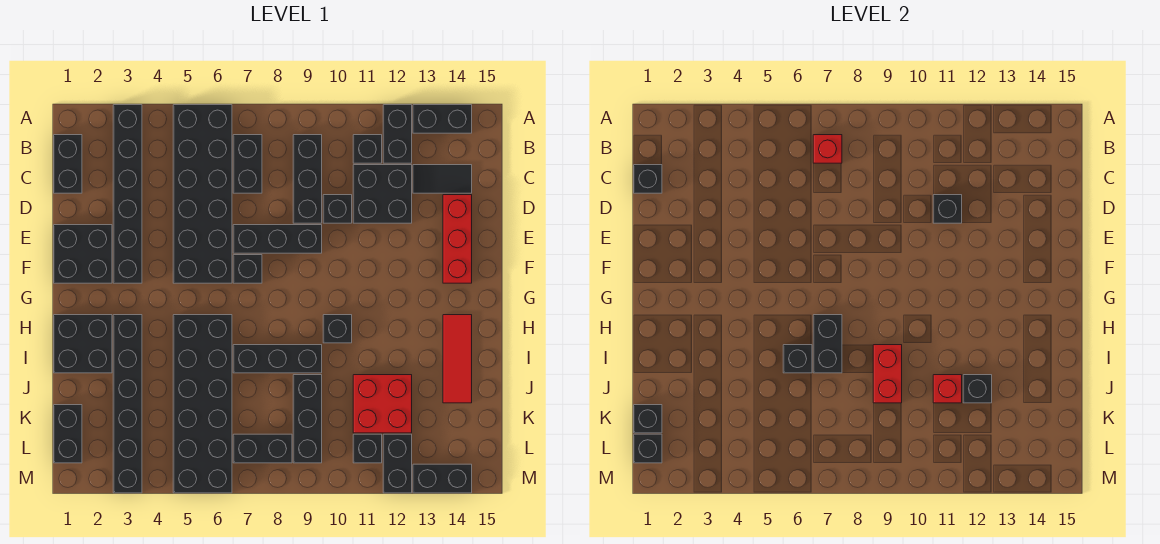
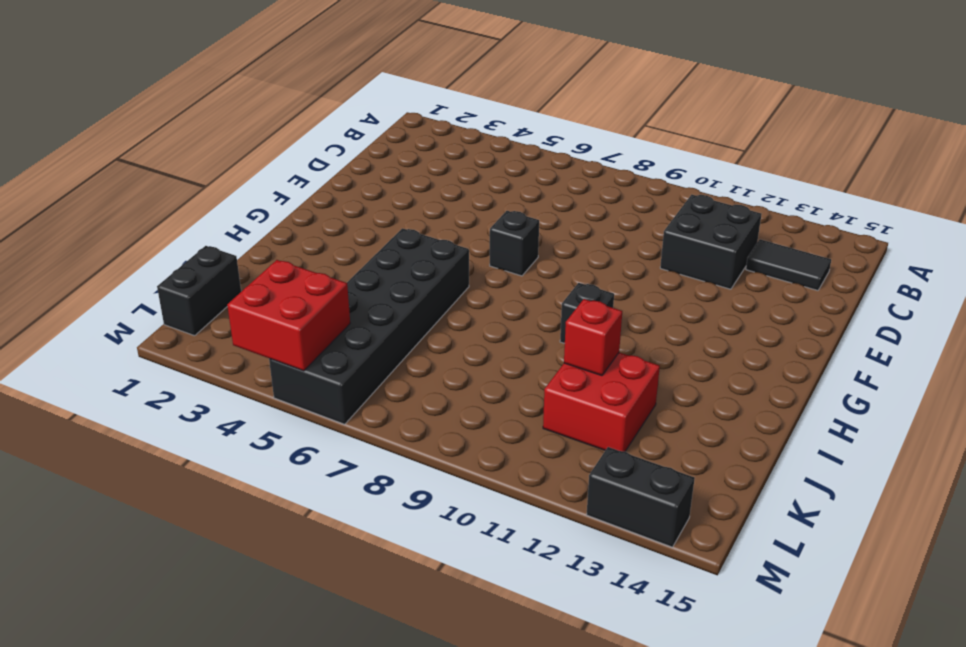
red 2x2 brick [227,260,350,371] -> none
none -> black 1x6 brick [113,105,142,283]
none -> black 2x6 brick [173,105,232,283]
none -> black 1x2 brick [383,105,412,163]
none -> black 1x2 brick [413,105,472,133]

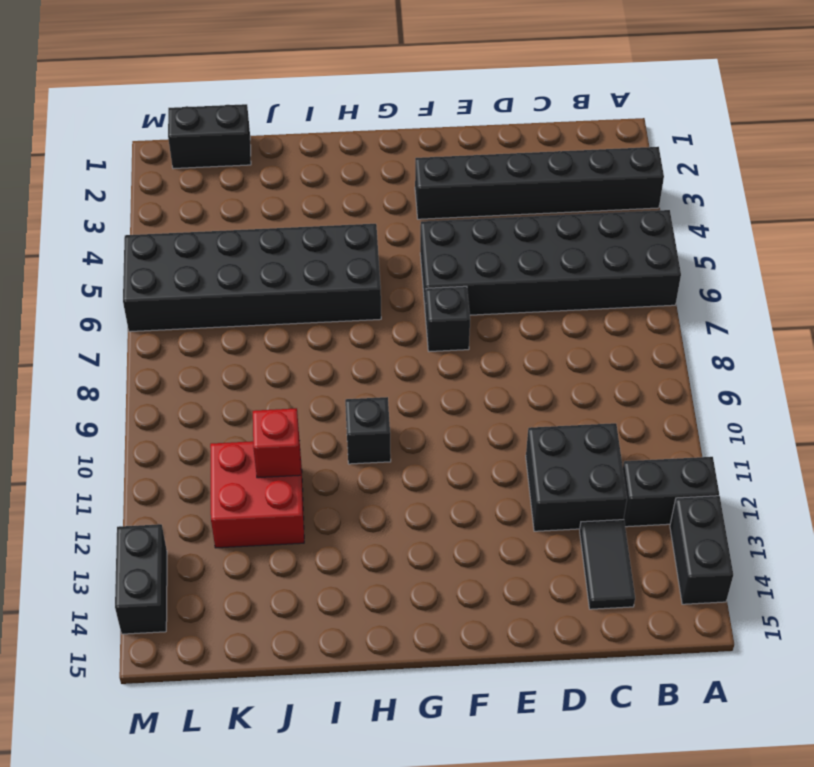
none -> black 1x2 brick [54,135,82,193]
none -> black 1x2 brick [233,135,262,193]
none -> black 1x3 brick [293,135,322,223]
none -> black 1x1 brick [353,135,382,163]

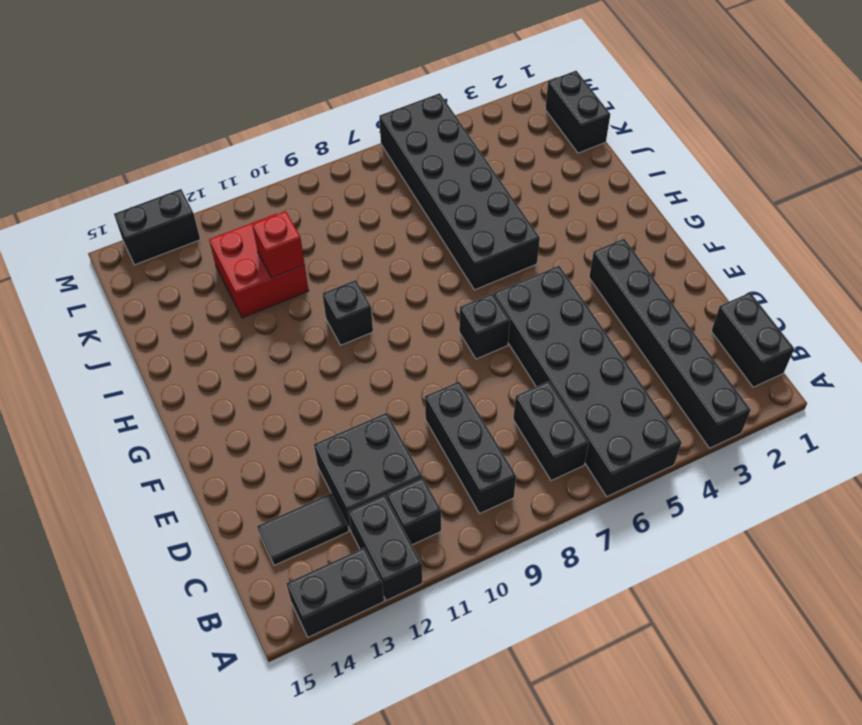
none -> black 1x1 brick [323,195,352,223]
none -> red 1x3 brick [443,195,472,283]
none -> black 2x2 brick [54,225,112,283]
none -> black 1x3 brick [233,225,322,253]

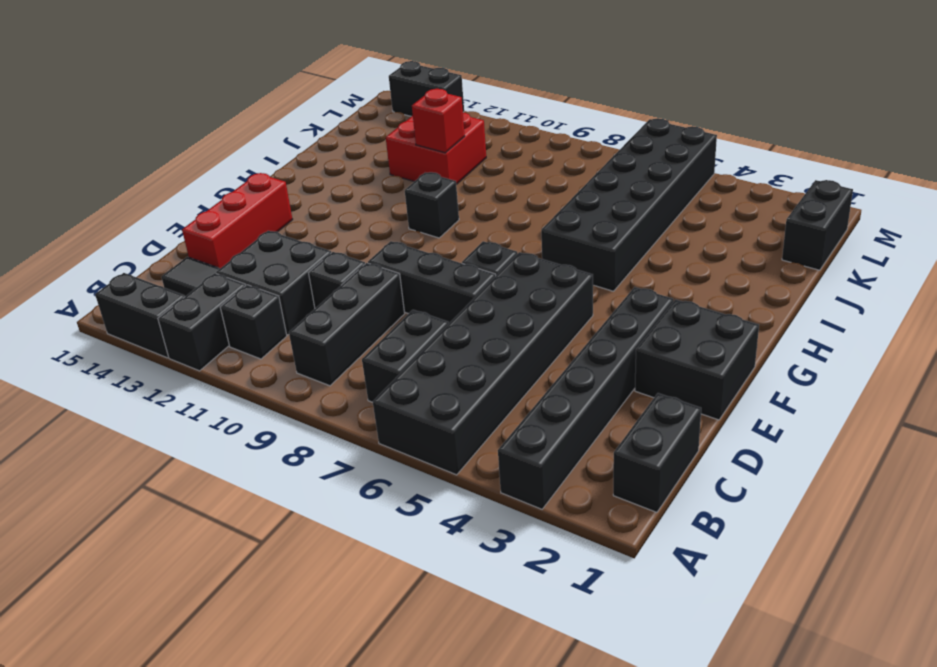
none -> black 2x2 brick [54,315,112,373]
none -> black 1x6 brick [113,315,142,493]
none -> red 1x3 tile [443,315,472,403]
none -> black 1x3 brick [233,345,322,373]

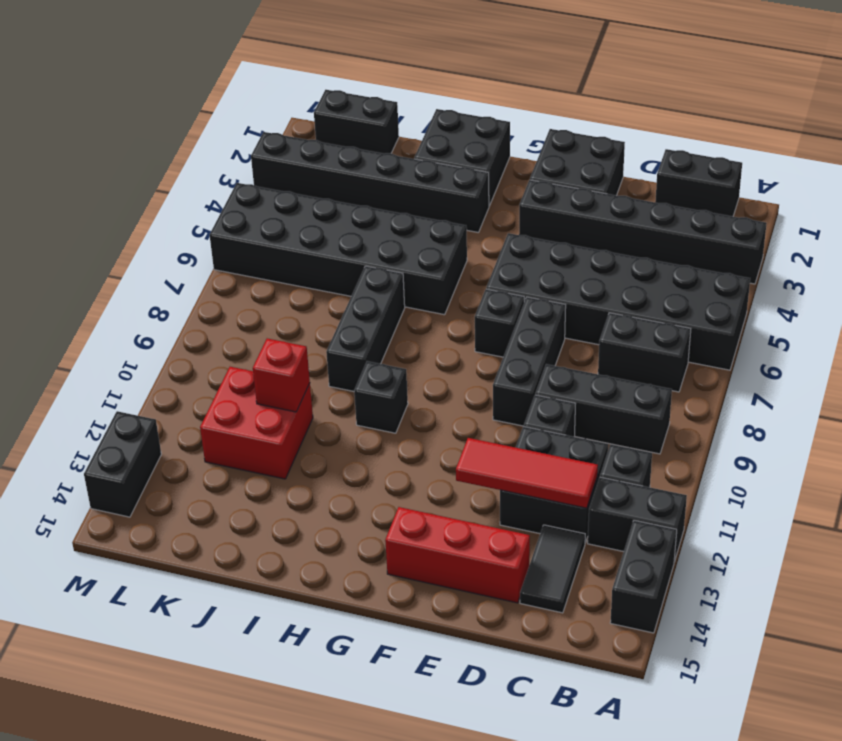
red 1x3 tile [456,438,598,508] -> red 1x3 tile moved to [443,315,472,403]
none -> black 1x3 brick [293,375,322,463]
none -> black 1x2 brick [233,434,292,463]
none -> black 1x1 brick [353,434,382,463]
none -> black 1x2 brick [383,434,412,493]

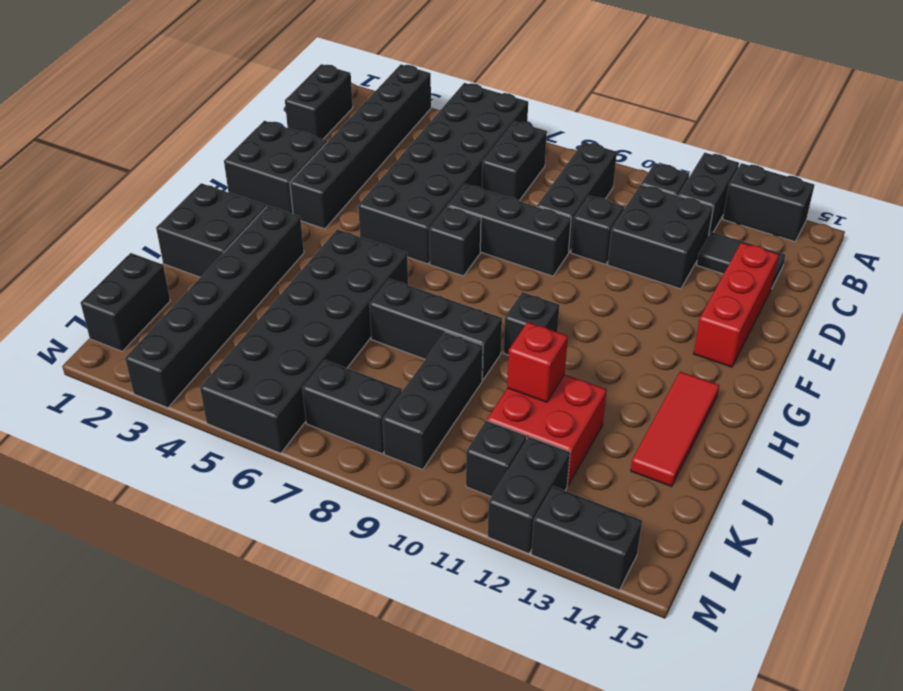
none -> red 1x1 brick [813,135,842,163]
none -> black 1x1 brick [634,165,662,193]
none -> black 1x1 brick [933,195,962,223]
none -> black 1x2 brick [813,315,842,373]

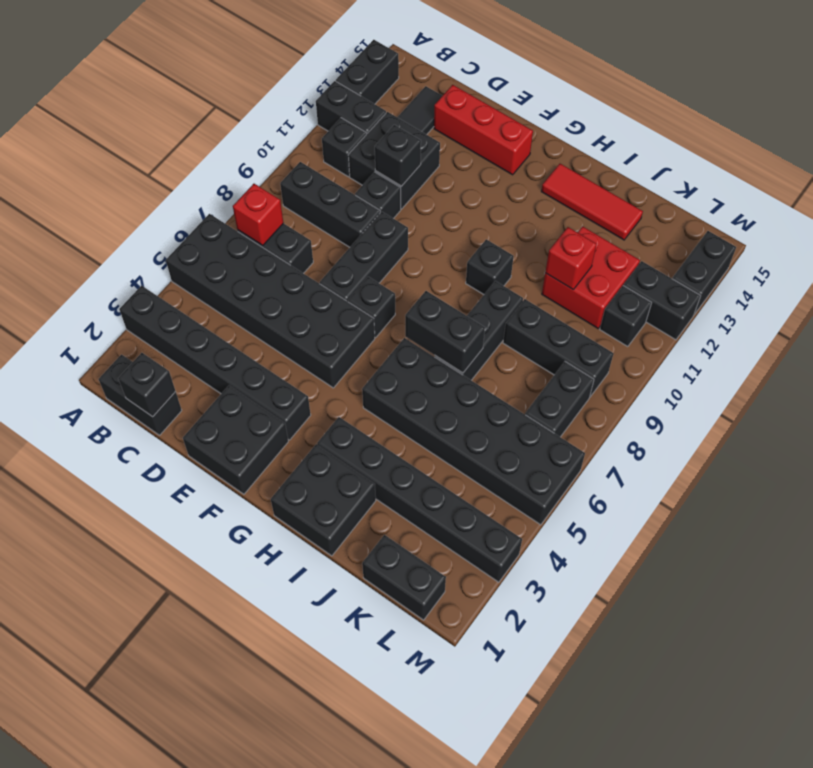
none -> black 1x1 brick [783,345,812,373]
none -> red 1x2 brick [873,345,902,403]
none -> black 1x1 brick [963,375,992,403]
none -> black 1x1 brick [634,405,662,433]

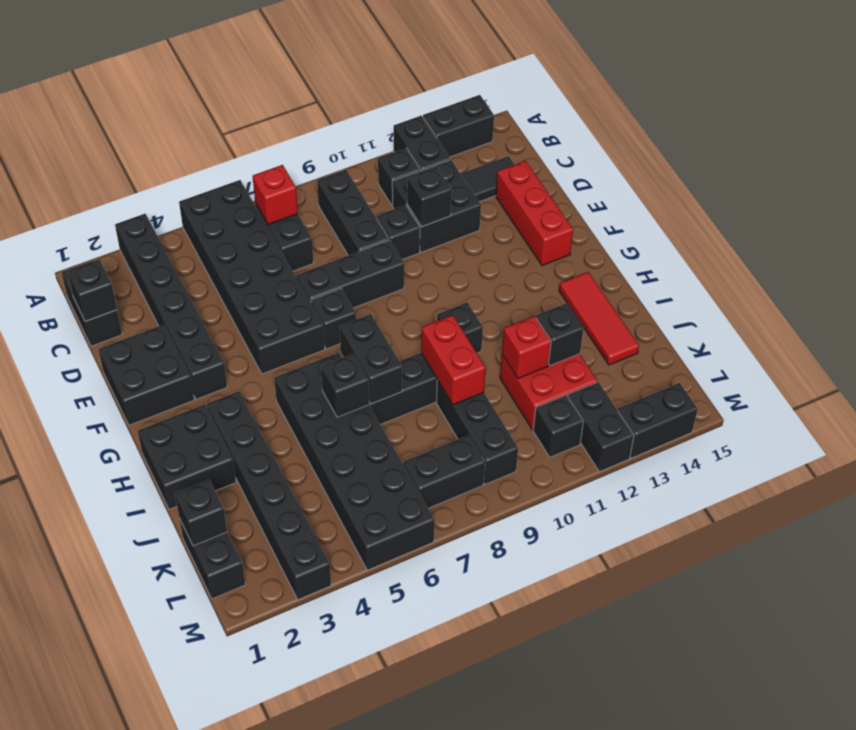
none -> black 1x1 brick [634,434,662,463]

